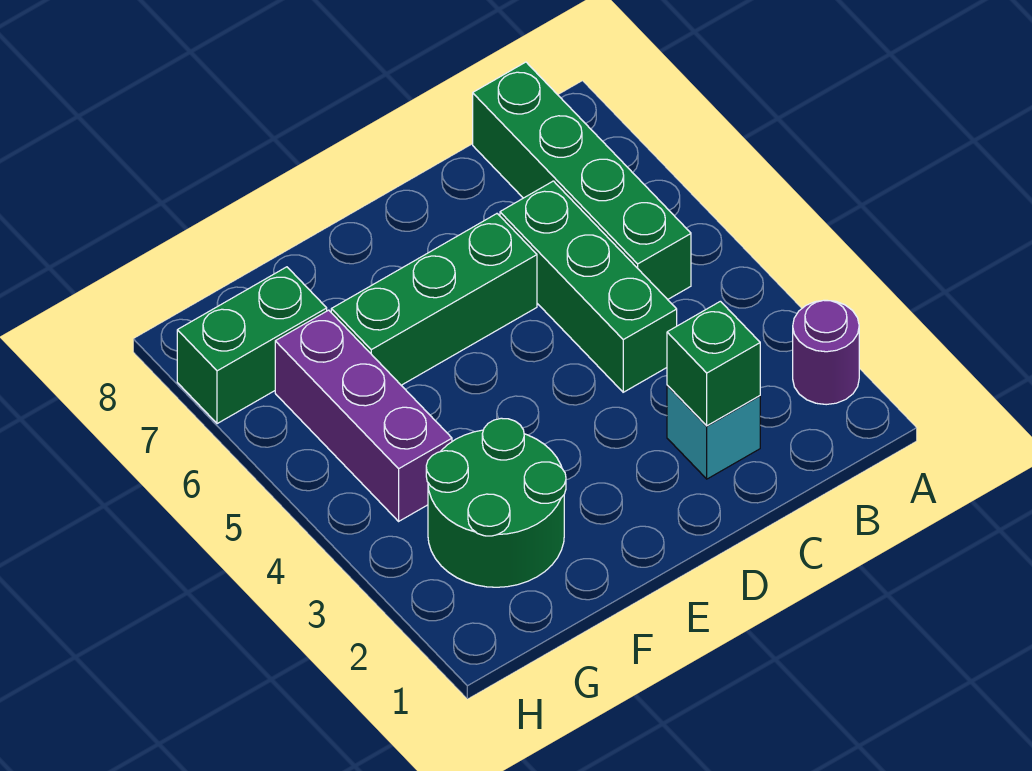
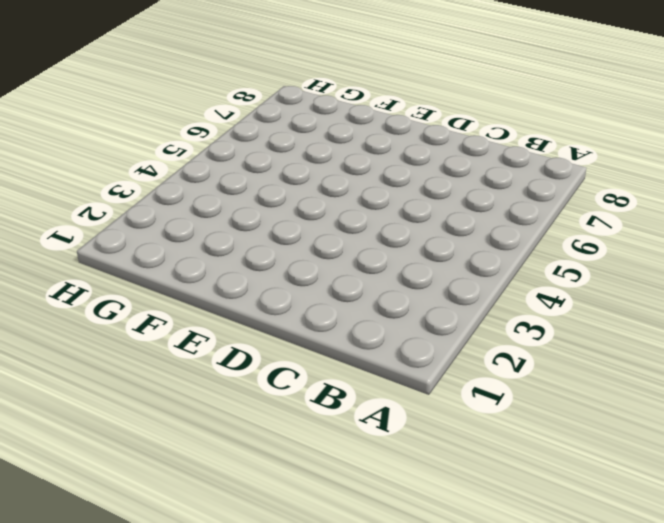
none -> purple 1x1 round brick [793,300,859,405]
none -> green 1x4 brick [473,62,691,300]

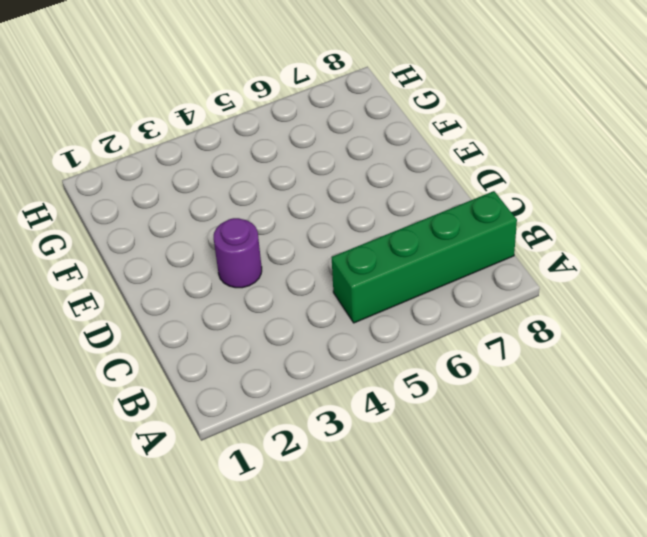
purple 1x1 round brick [214,218,262,288] -> purple 1x1 round brick moved to [793,300,859,405]
none -> cyan 1x1 brick [667,386,760,479]
none -> green 1x3 brick [500,181,677,392]

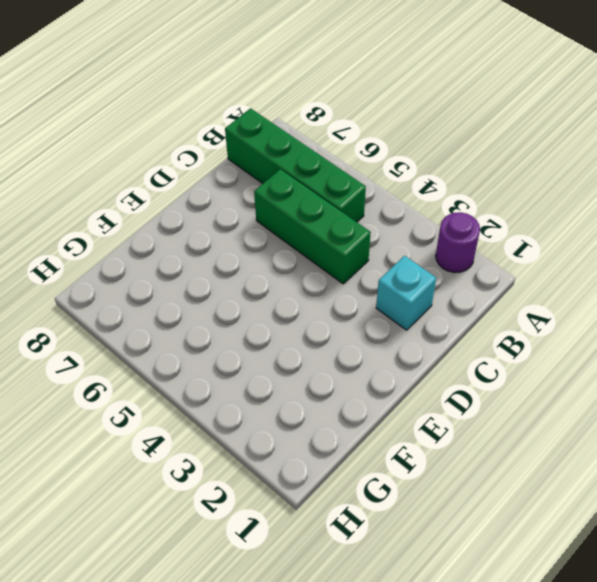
none -> green 1x3 brick [331,214,537,385]
none -> green 2x2 round brick [426,418,566,587]

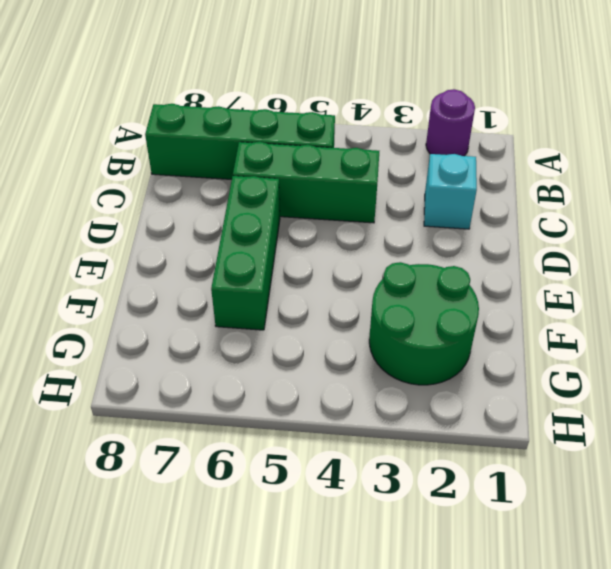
none -> purple 1x3 brick [275,310,452,521]
none -> green 1x2 brick [177,267,327,424]

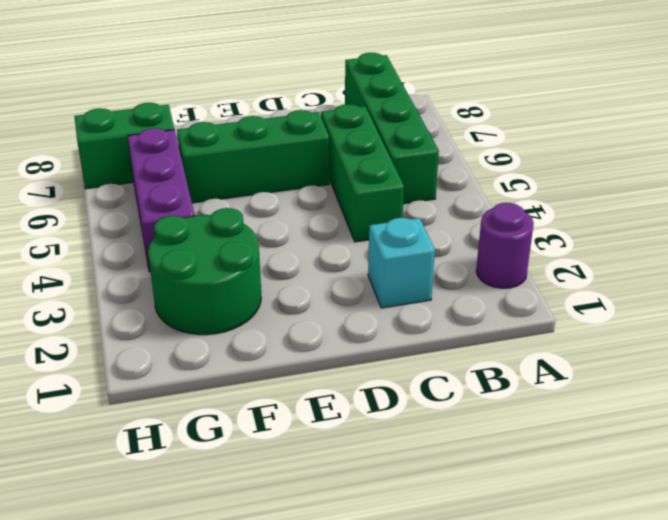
none -> green 1x1 brick [667,301,760,426]

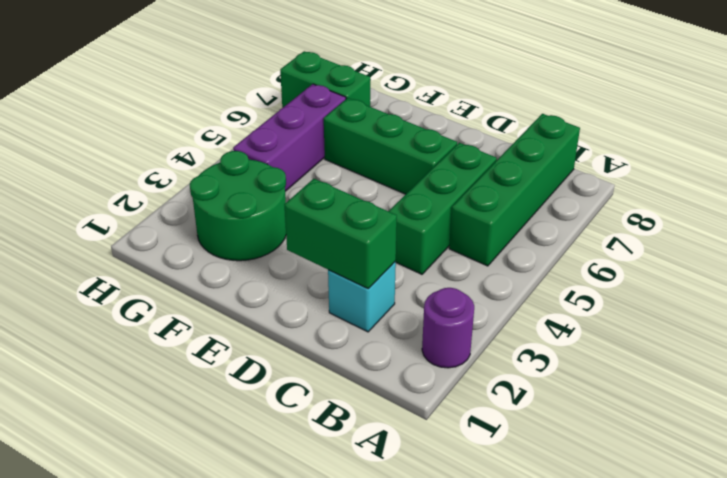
green 1x2 brick [284,179,397,288] -> green 1x1 brick [667,301,760,426]

